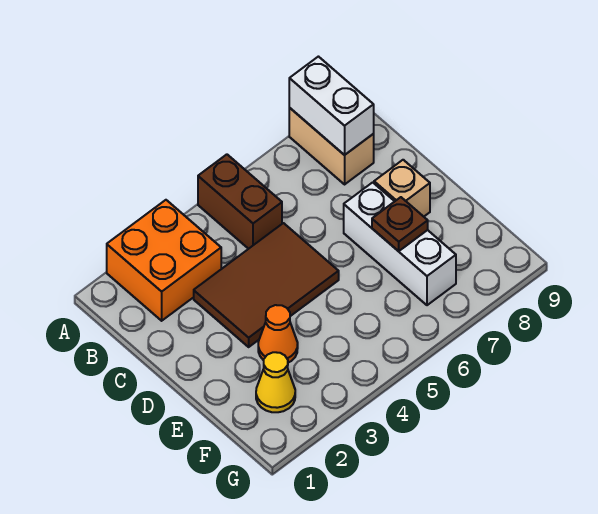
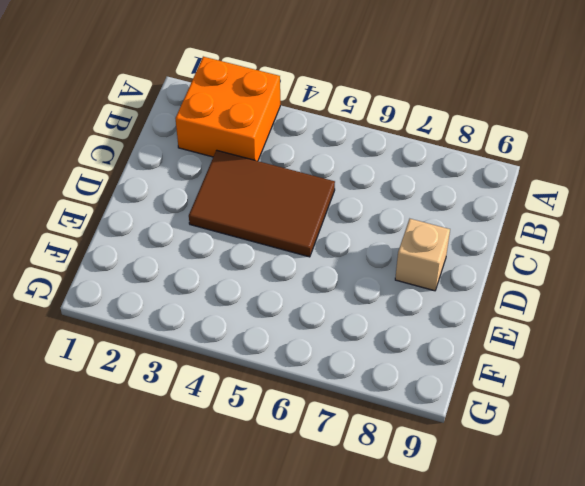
none -> brown 1x2 brick [198,154,282,249]
none -> tan 1x2 brick [289,108,374,184]

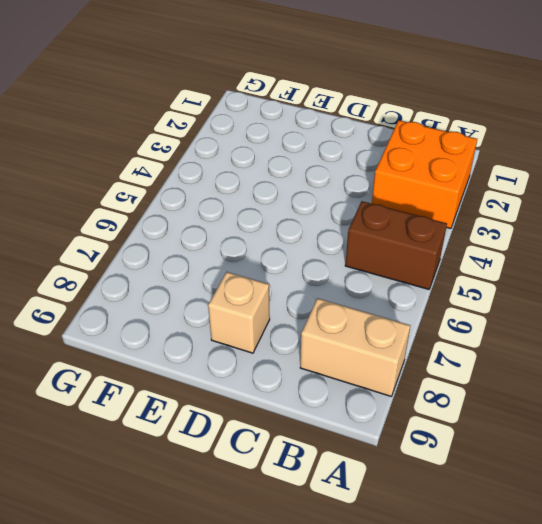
none -> brown 2x3 tile [194,223,339,347]
none -> white 1x3 brick [344,182,456,305]

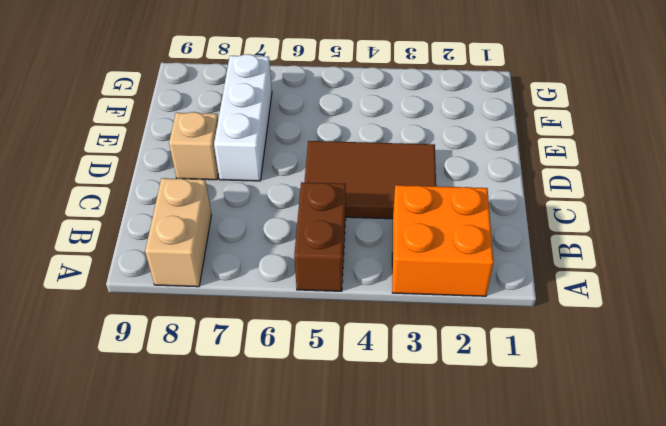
none -> orange 1x1 cone [258,305,298,363]
none -> yellow 1x1 cone [256,352,295,412]

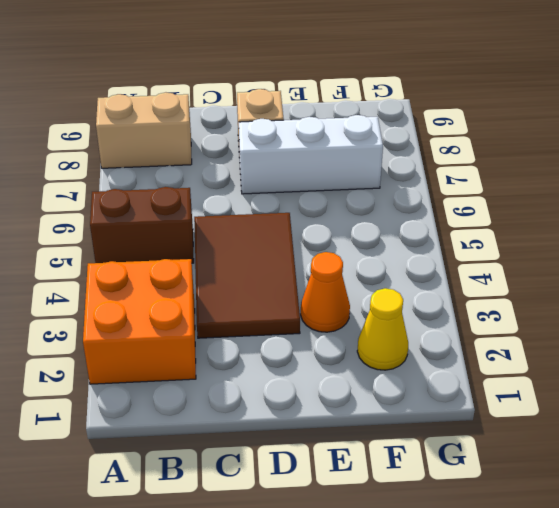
none -> white 1x2 brick [289,57,374,155]
none -> brown 1x1 plate [372,197,428,251]

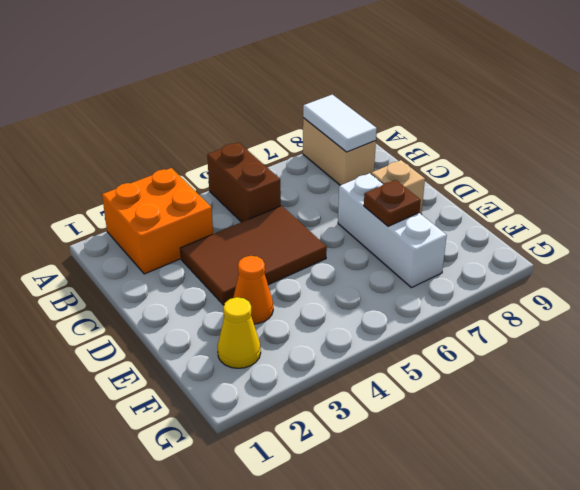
white 1x2 tile [303,95,377,152] -> white 1x2 brick [289,57,374,155]

